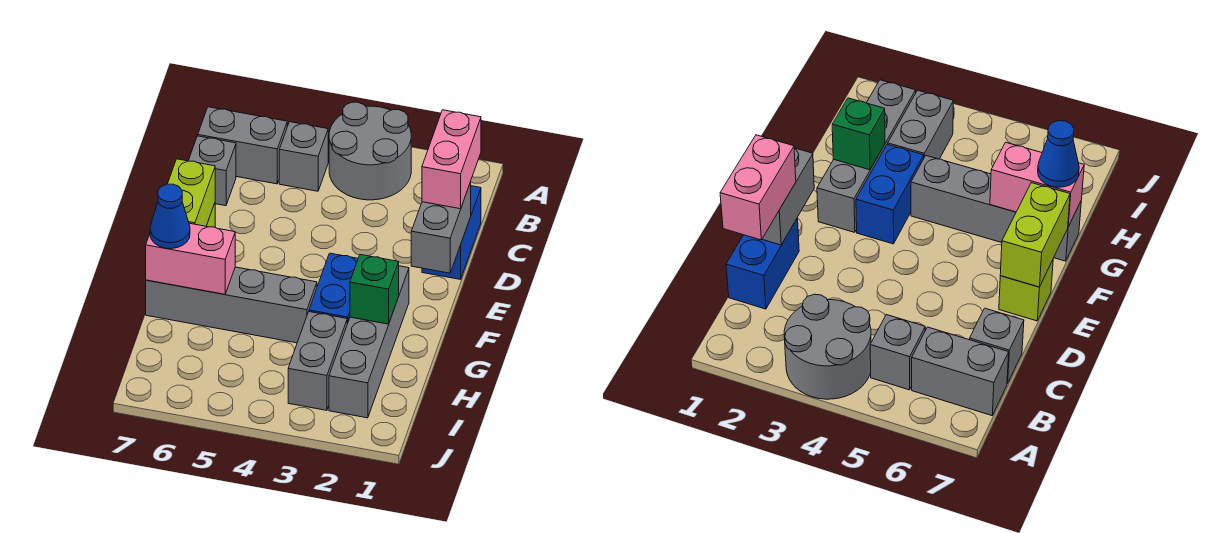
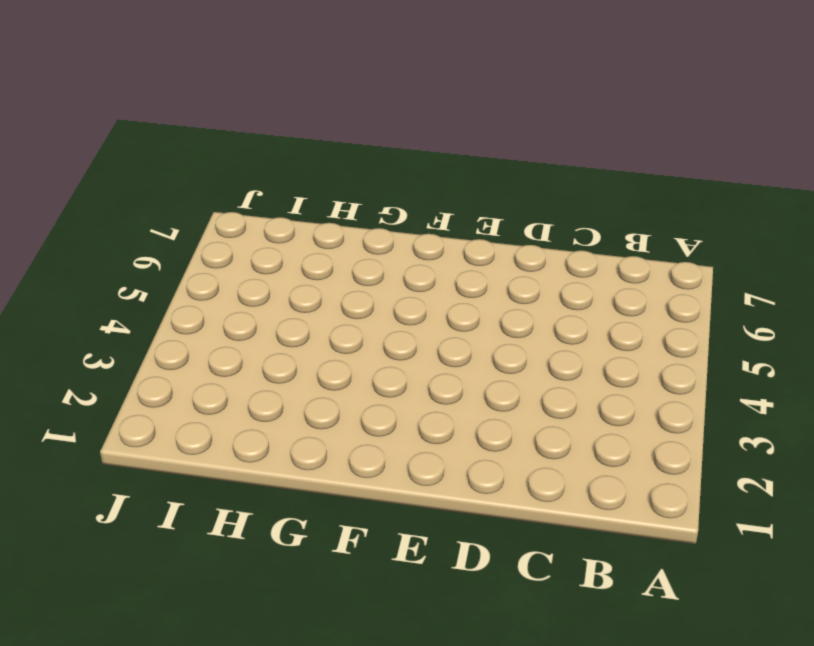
none -> grey 2x2 round brick [329,102,411,200]
none -> grey 1x1 brick [279,122,328,191]
none -> grey 1x2 brick [198,107,287,184]

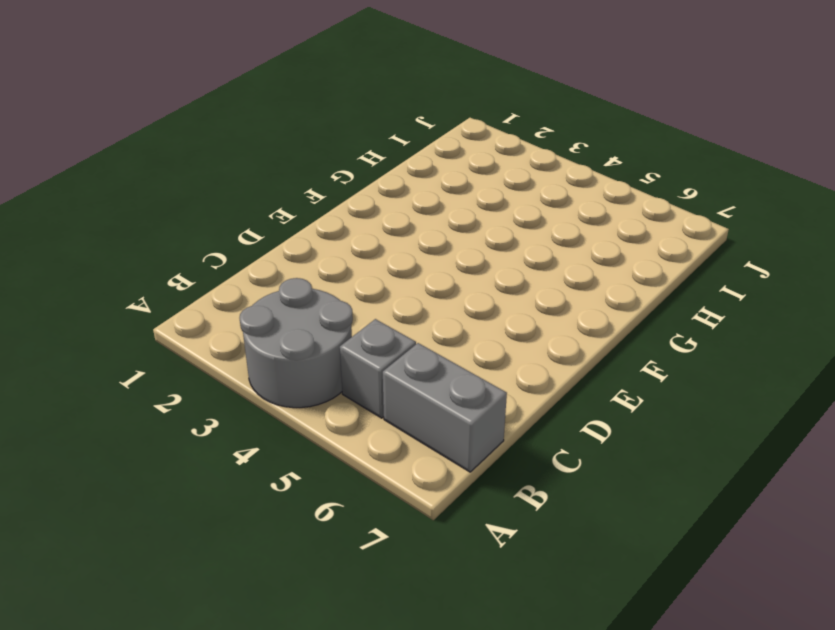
none -> blue 1x2 brick [422,186,481,279]
none -> grey 1x1 brick [188,136,236,206]
none -> lime 1x1 brick [999,260,1053,321]

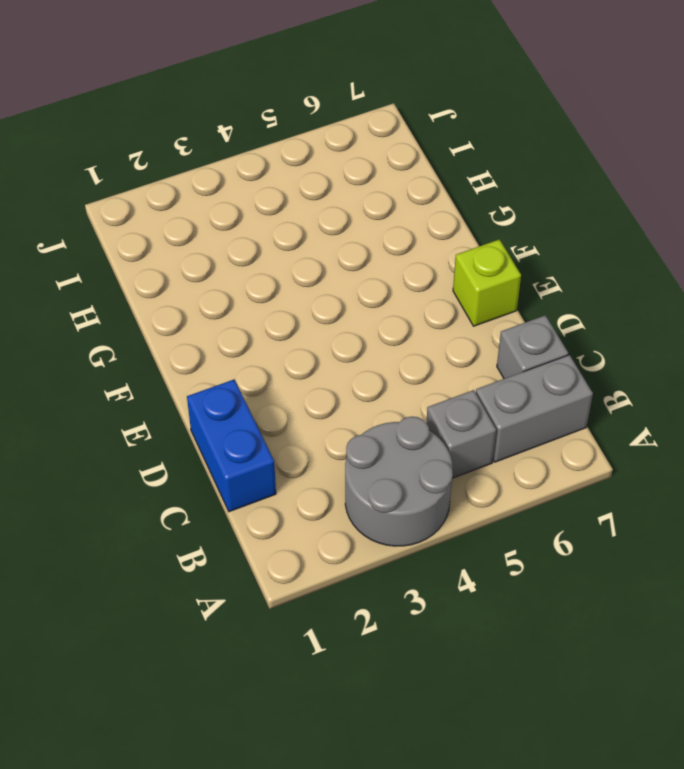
none -> grey 1x4 brick [329,266,409,418]
none -> blue 1x2 brick [309,253,358,324]
none -> grey 1x4 brick [146,267,317,343]

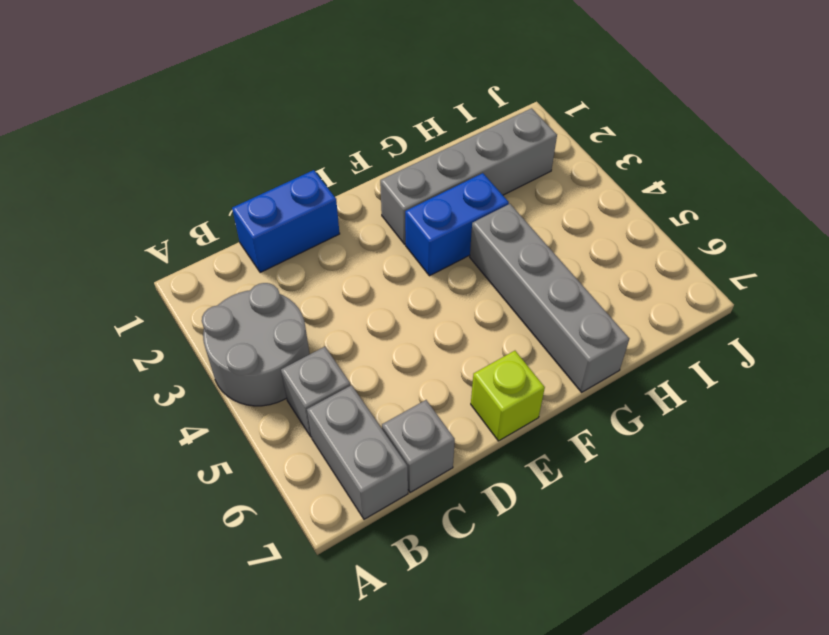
none -> grey 1x2 brick [288,312,347,410]
none -> grey 1x2 brick [411,182,471,273]
none -> lime 1x2 brick [168,159,215,226]

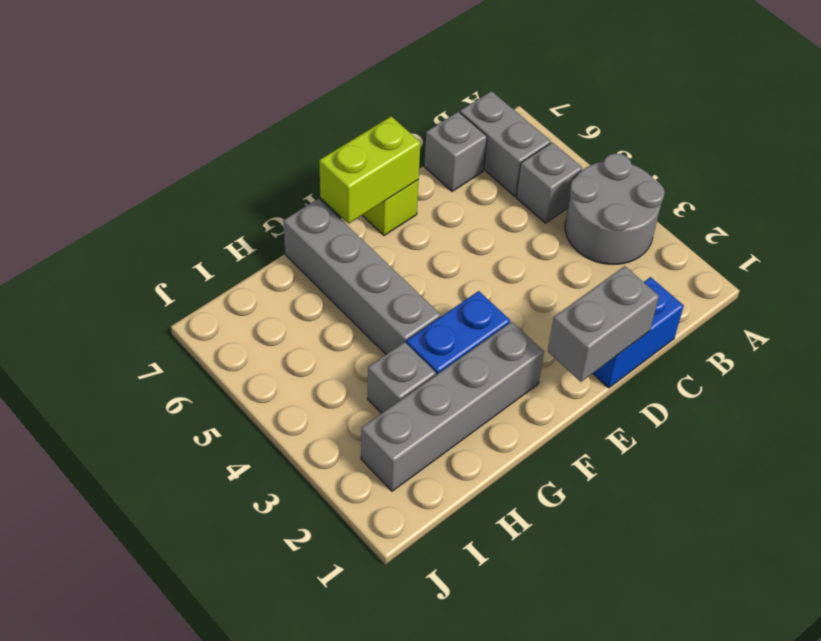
grey 1x1 brick [368,342,436,413] -> grey 1x2 brick [288,312,347,410]
none -> green 1x1 brick [350,255,399,324]
none -> pink 1x2 brick [146,223,235,294]
none -> pink 1x2 brick [422,110,481,209]

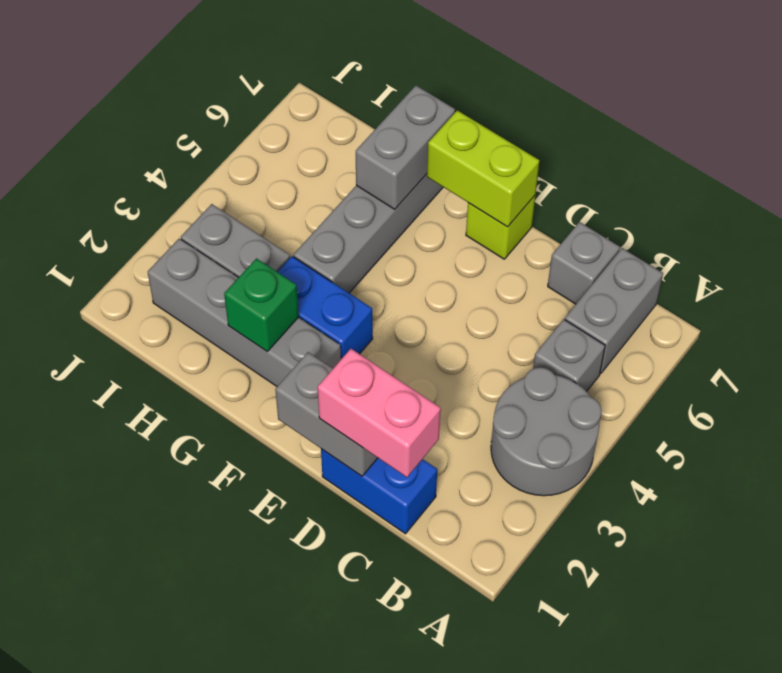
grey 1x2 brick [356,86,455,209] -> pink 1x2 brick [146,223,235,294]
none -> blue 1x1 cone [150,184,190,249]

